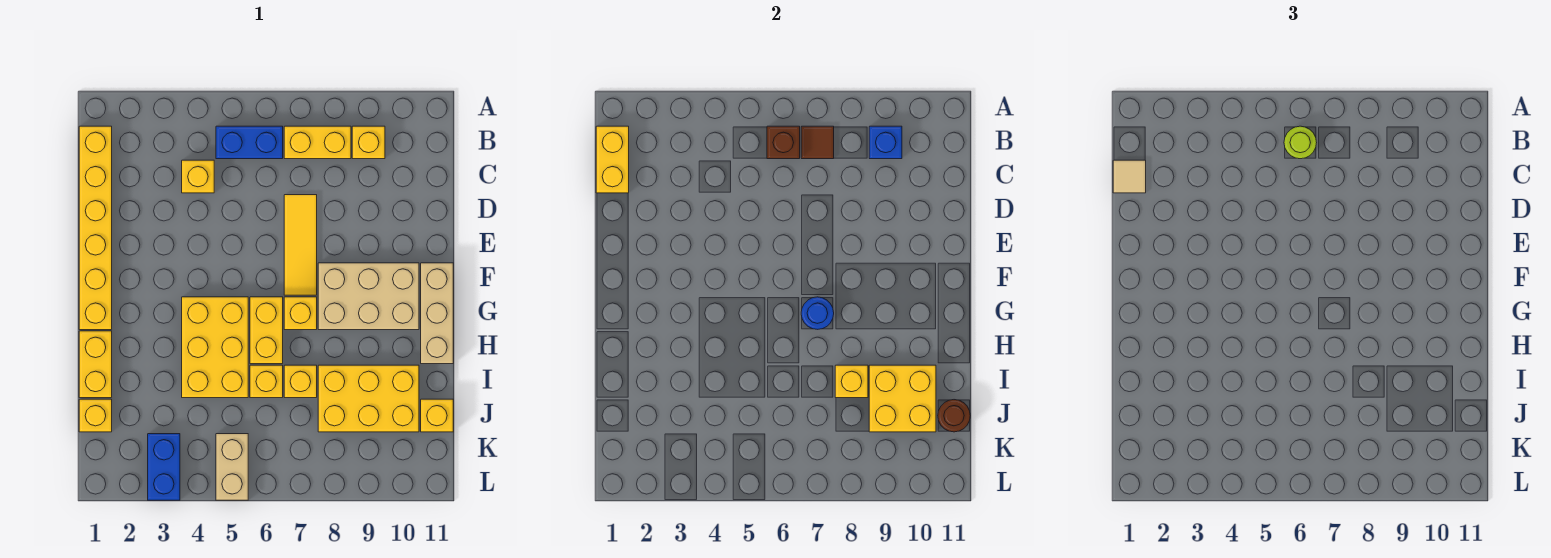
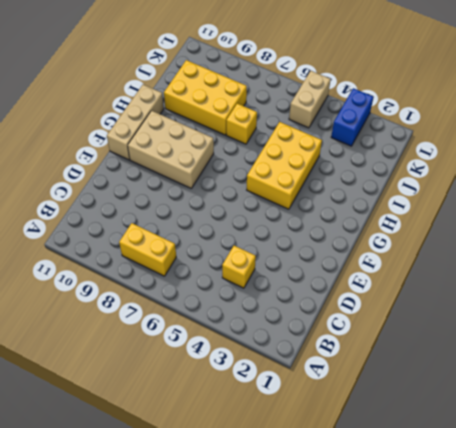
none -> yellow 1x6 brick [79,126,112,330]
none -> blue 1x2 brick [216,126,283,159]
none -> yellow 1x1 brick [352,126,385,159]

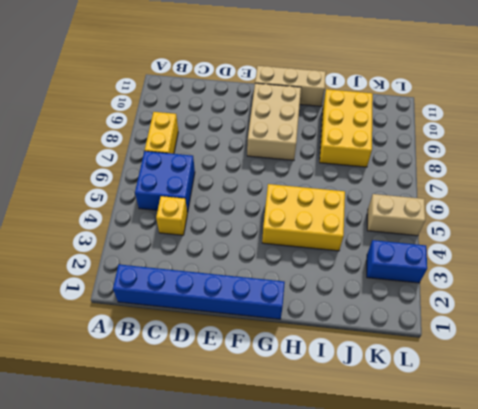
blue 1x6 brick [113,264,285,319] -> yellow 1x6 brick [79,126,112,330]
blue 2x2 brick [135,151,195,212] -> blue 1x2 brick [216,126,283,159]
none -> yellow 1x1 brick [352,126,385,159]
none -> yellow 1x3 tile [284,195,317,295]
none -> yellow 1x2 brick [250,297,283,364]

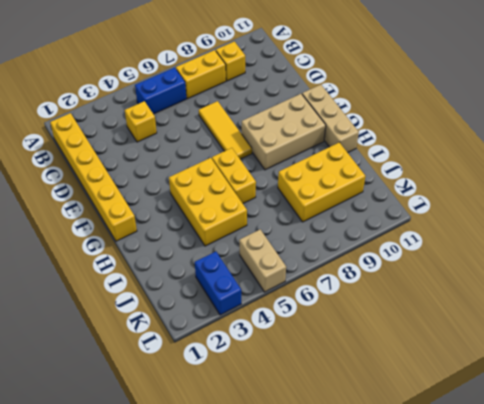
none -> yellow 1x1 brick [284,297,317,330]
none -> yellow 1x2 brick [79,331,112,398]
none -> yellow 1x1 brick [250,365,283,398]

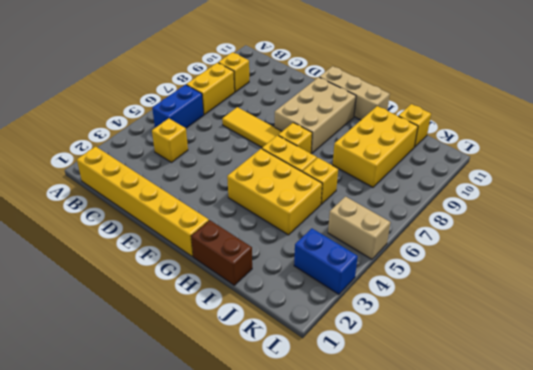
brown 1x2 brick [191,220,252,285] -> yellow 1x2 brick [79,331,112,398]
none -> yellow 1x1 brick [284,365,317,398]
none -> yellow 1x1 brick [79,399,112,432]
none -> yellow 1x2 brick [596,126,629,193]

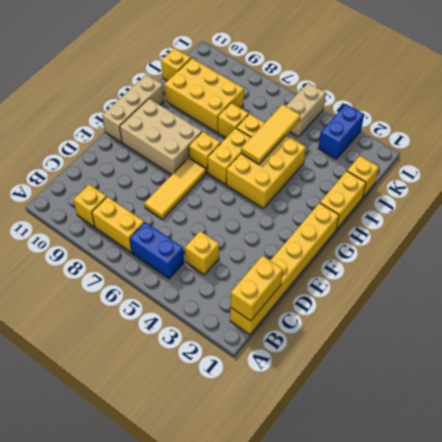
yellow 1x3 tile [241,105,301,164] -> none
none -> brown 1x1 brick [767,126,800,159]
none -> brown 1x1 tile [801,126,834,159]
none -> blue 1x1 brick [869,126,902,159]

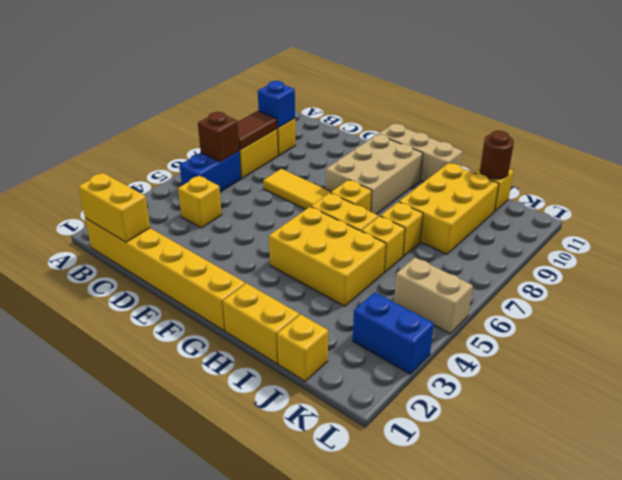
brown 1x2 tile [238,111,277,150] -> brown 1x1 tile [801,126,834,159]
none -> blue 1x1 round brick [801,297,834,329]
none -> yellow 1x1 brick [835,365,868,398]
none -> yellow 2x2 brick [869,365,936,432]

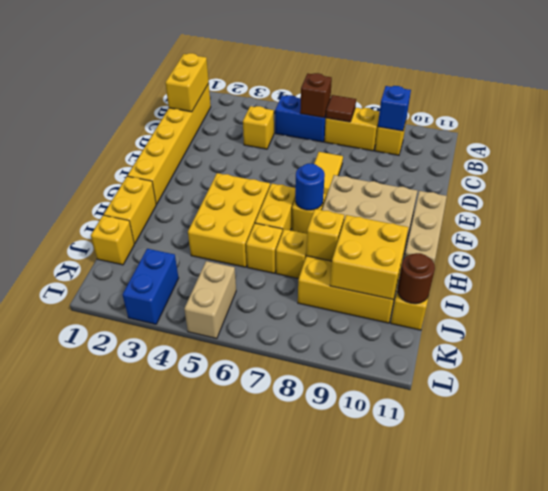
none -> lime 1x1 round brick [1284,126,1317,159]
none -> tan 1x1 tile [1113,160,1146,193]

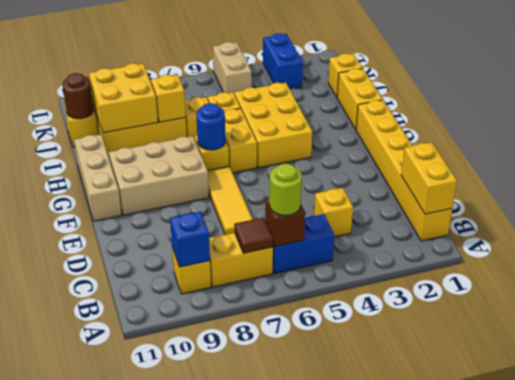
none -> tan 1x1 tile [1113,160,1146,193]

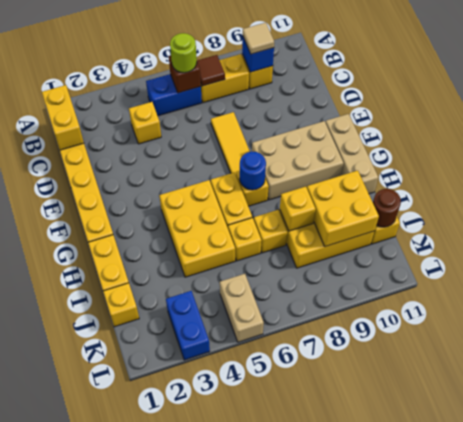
tan 1x1 tile [243,23,274,54] -> tan 1x1 tile moved to [1113,160,1146,193]

